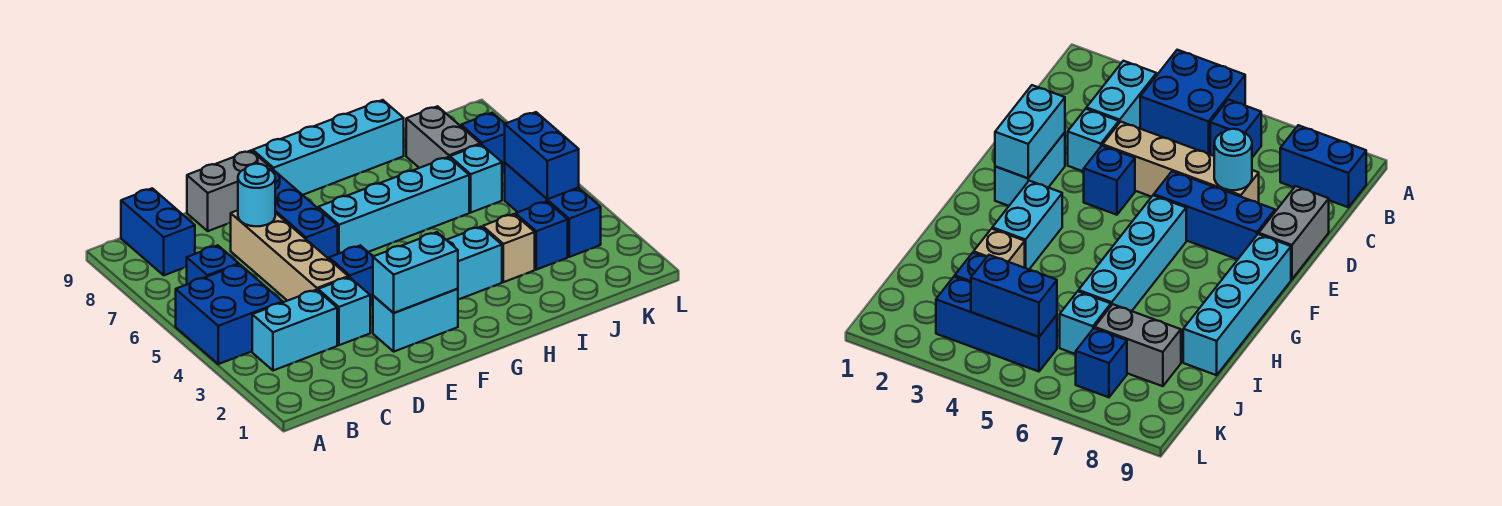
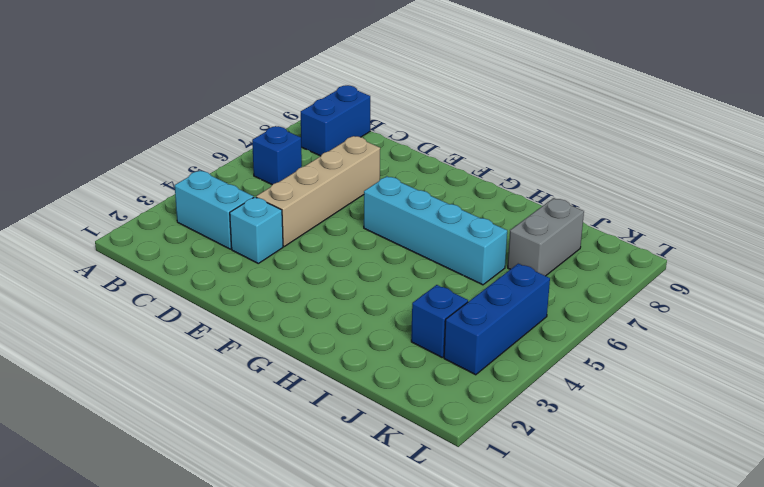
none -> blue 2x2 brick [176,264,283,364]
none -> grey 1x2 brick [187,151,272,231]
none -> cyan 1x2 brick [373,289,458,352]

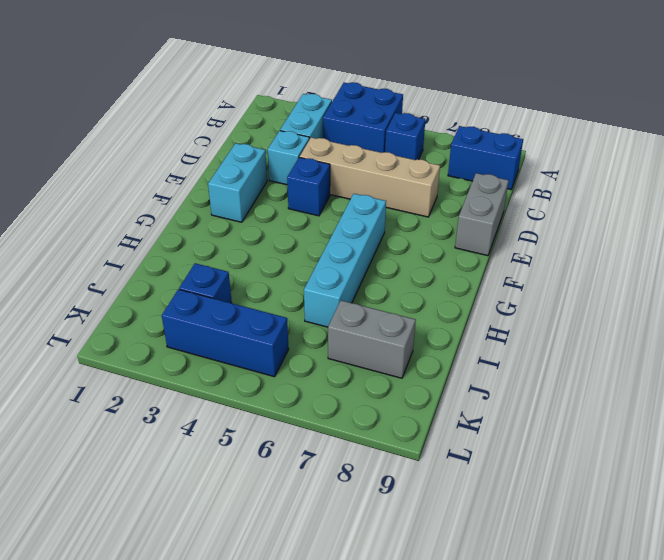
none -> blue 1x3 brick [271,170,338,259]
none -> cyan 1x4 brick [253,100,404,195]
none -> cyan 1x2 brick [447,227,502,299]

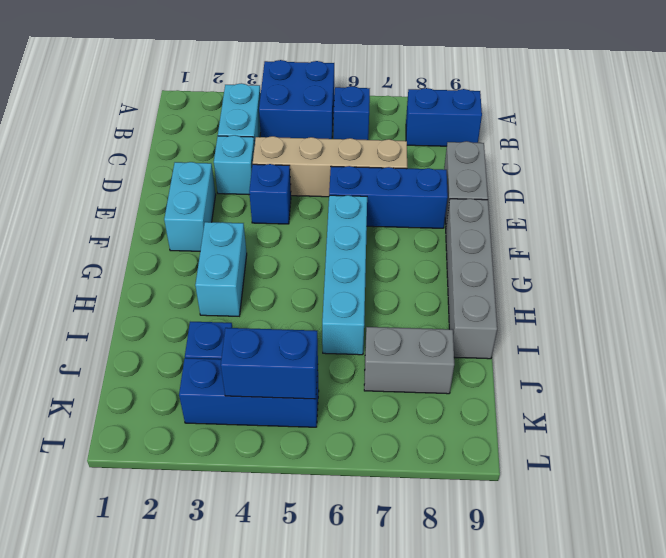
grey 1x4 brick [446,199,497,359] -> cyan 1x4 brick [253,100,404,195]
none -> tan 1x1 brick [483,214,535,282]
none -> cyan 1x1 brick [450,144,502,212]
none -> blue 1x1 brick [461,113,505,173]

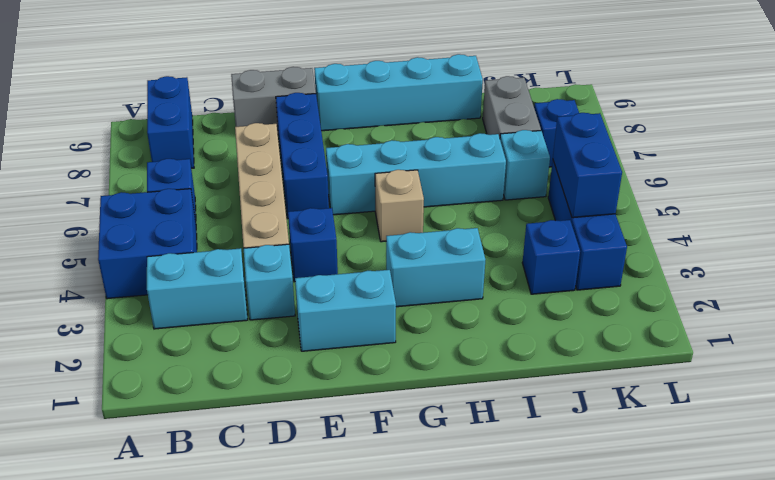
tan 1x1 brick [375,170,424,242] -> tan 1x1 brick moved to [483,214,535,282]
none -> cyan 1x1 round brick [238,164,275,226]
none -> cyan 1x2 brick [373,232,458,313]

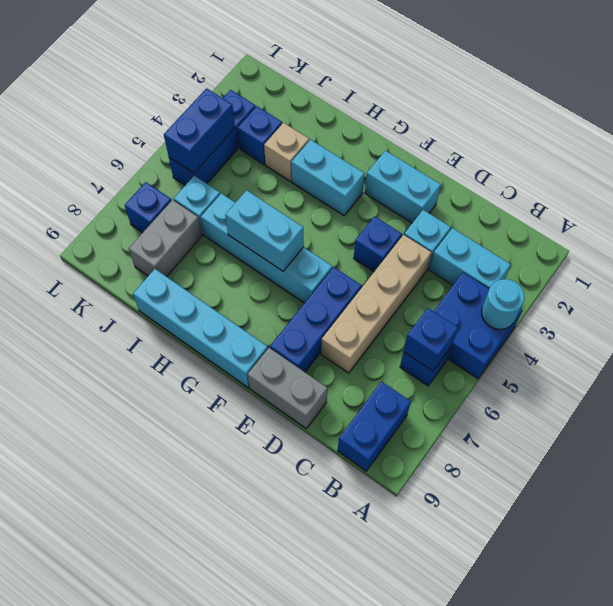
cyan 1x1 round brick [482,279,524,329] -> cyan 1x1 round brick moved to [238,164,275,226]
blue 1x1 brick [404,308,458,371] -> none
cyan 1x2 brick [225,190,304,271] -> cyan 1x2 brick moved to [373,232,458,313]

